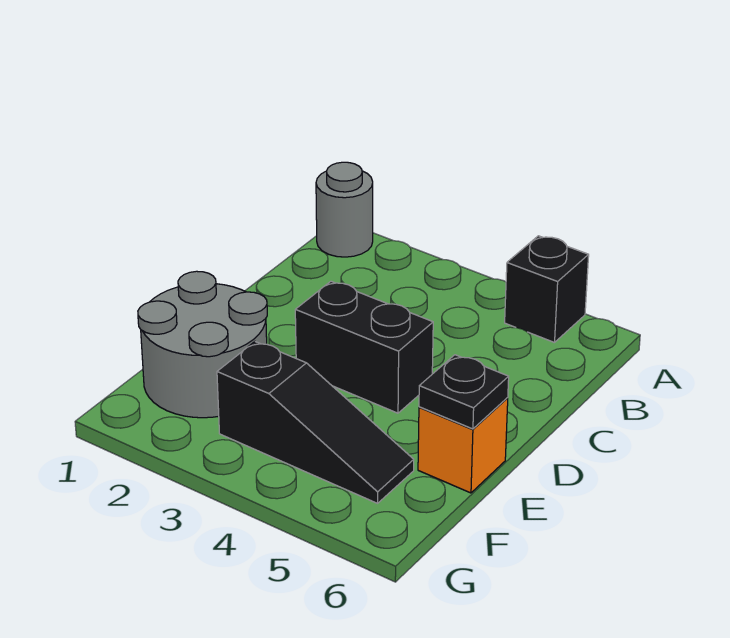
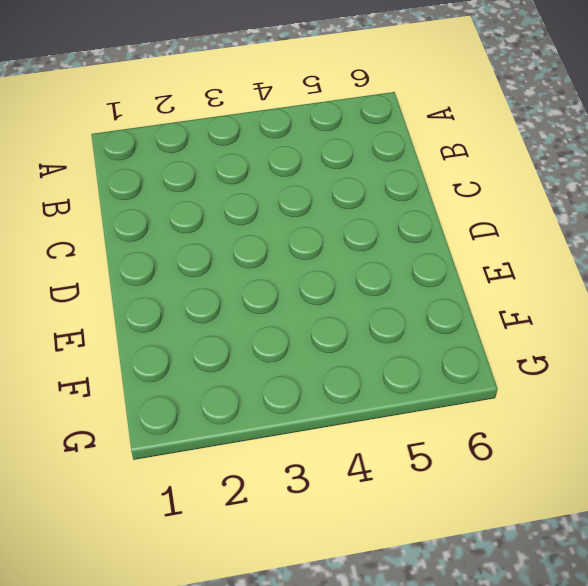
none -> grey 1x1 round brick [316,162,373,257]
none -> black 1x1 brick [505,236,589,343]

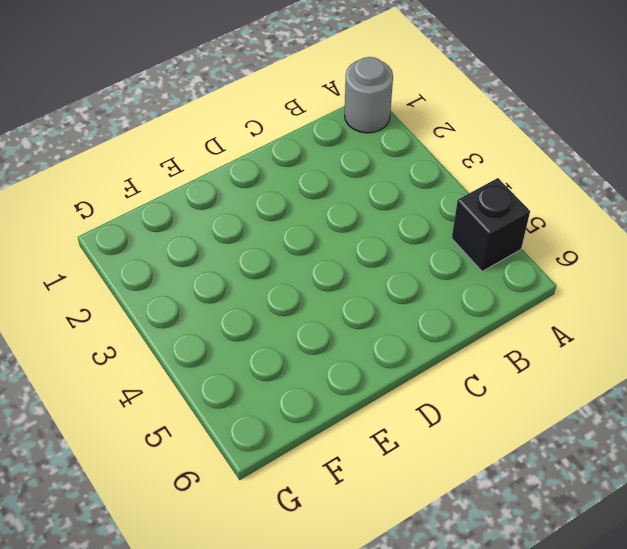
none -> black 1x2 brick [295,281,433,413]
none -> grey 2x2 round brick [138,271,267,418]

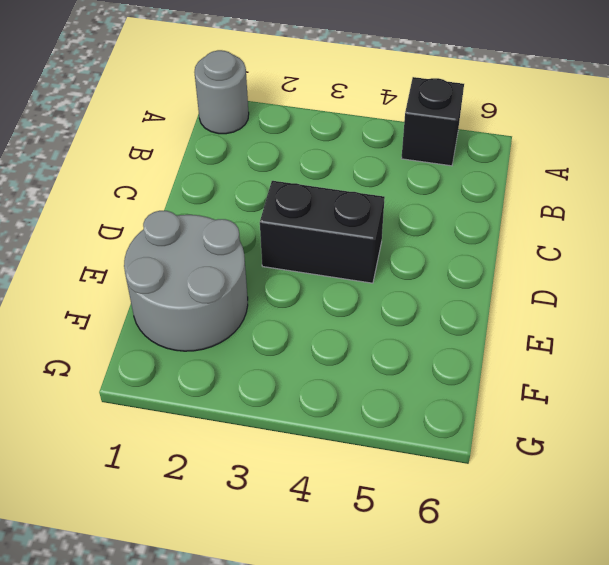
none -> orange 1x1 brick [418,398,508,493]
none -> black 1x3 slope [217,342,414,503]

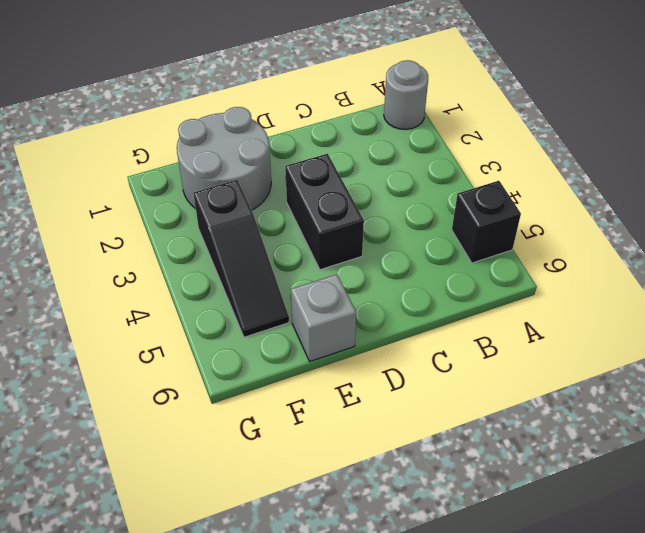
grey 1x1 brick [291,274,356,361] -> orange 1x1 brick [418,398,508,493]
none -> black 1x1 plate [419,355,509,429]

